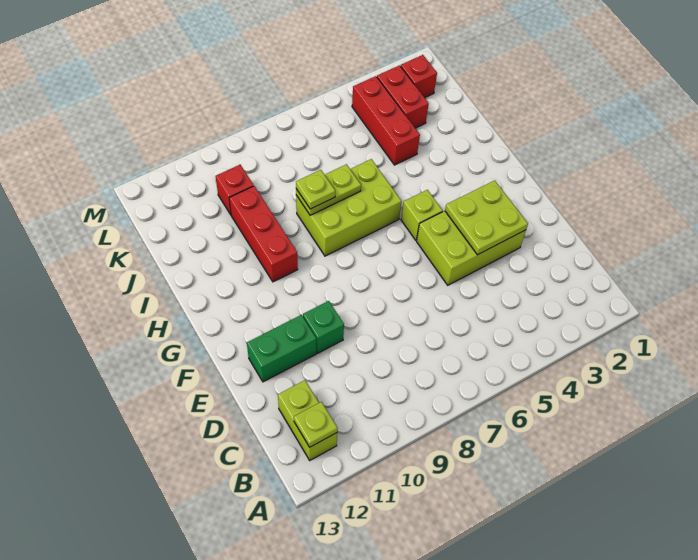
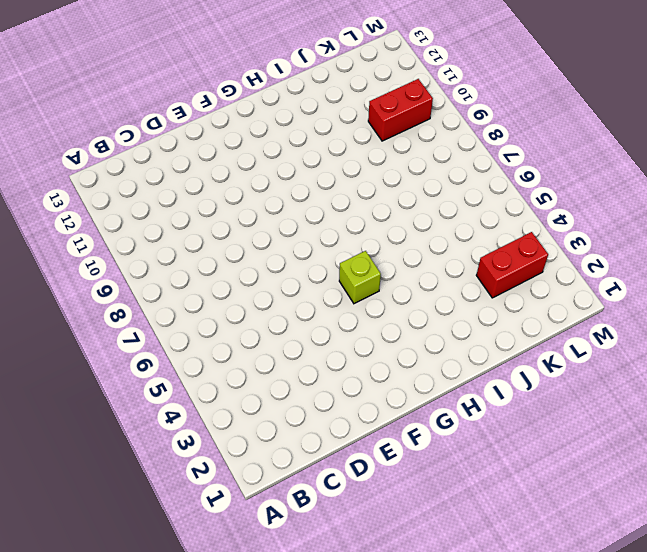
red 1x2 brick [368,79,433,141] -> red 1x1 brick [216,165,254,215]
none -> lime 1x2 brick [278,380,337,460]
none -> lime 2x3 brick [417,211,526,285]
none -> green 1x1 brick [303,301,344,353]

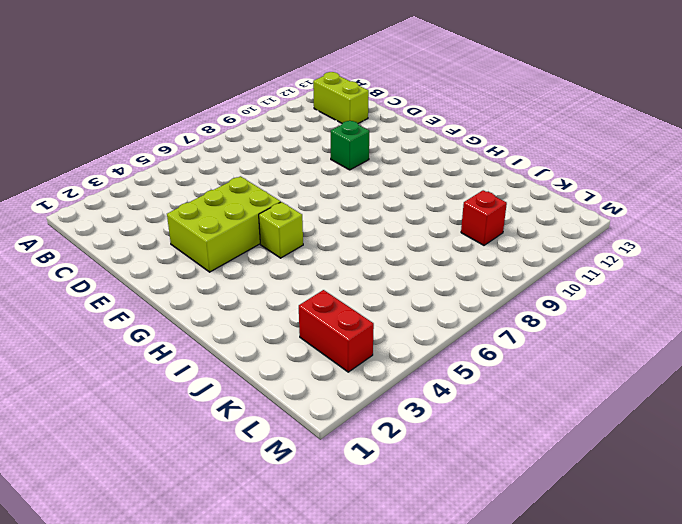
none -> green 1x2 brick [247,315,316,382]
none -> lime 2x3 brick [296,159,402,256]
none -> red 1x3 brick [229,186,298,282]

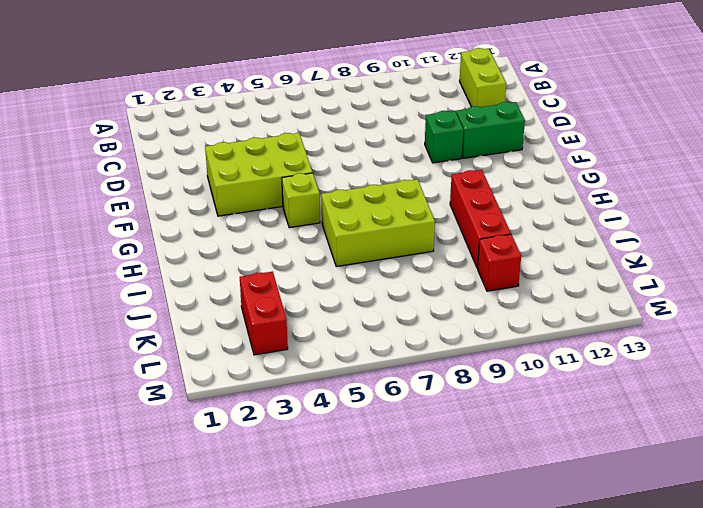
none -> red 1x3 brick [352,76,420,165]
none -> red 1x1 brick [401,55,437,98]
none -> lime 1x1 plate [294,402,338,447]

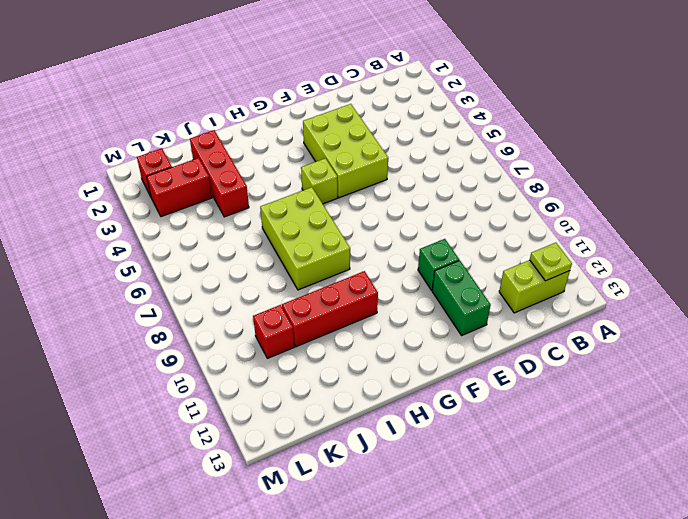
red 1x3 brick [190,130,249,217] -> red 1x3 brick turned to [352,76,420,165]
none -> lime 2x2 plate [445,180,528,255]
none -> lime 1x2 plate [296,164,361,215]
none -> lime 1x1 plate [296,170,335,209]

